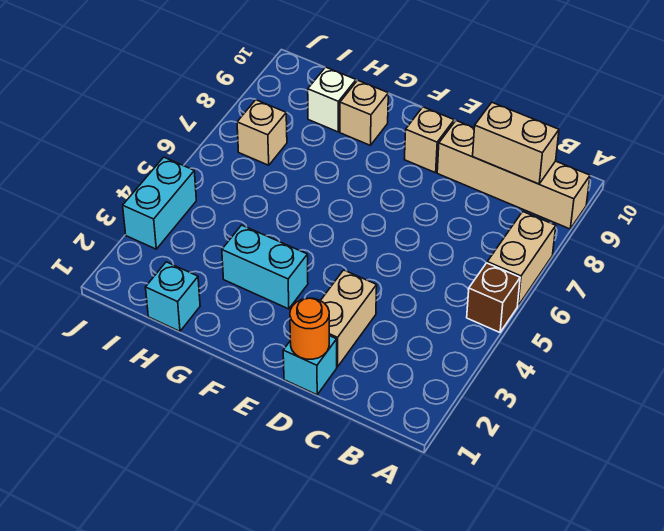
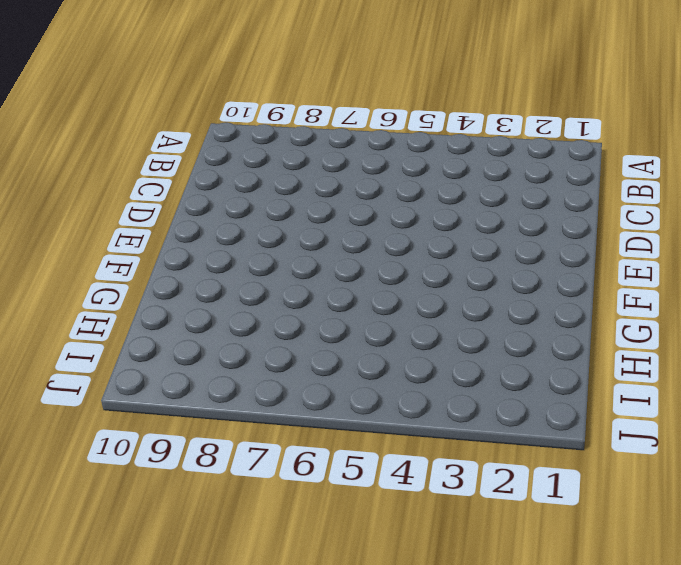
none -> brown 1x1 brick [467,263,520,332]
none -> tan 1x2 brick [487,212,556,306]
none -> tan 1x4 brick [437,121,590,229]

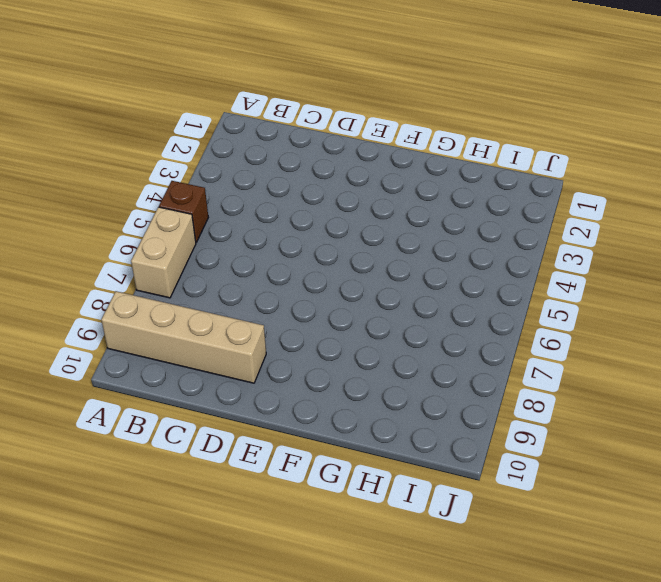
none -> cyan 1x1 brick [283,336,337,395]
none -> tan 1x2 brick [321,270,377,367]
none -> tan 1x1 brick [405,107,454,173]

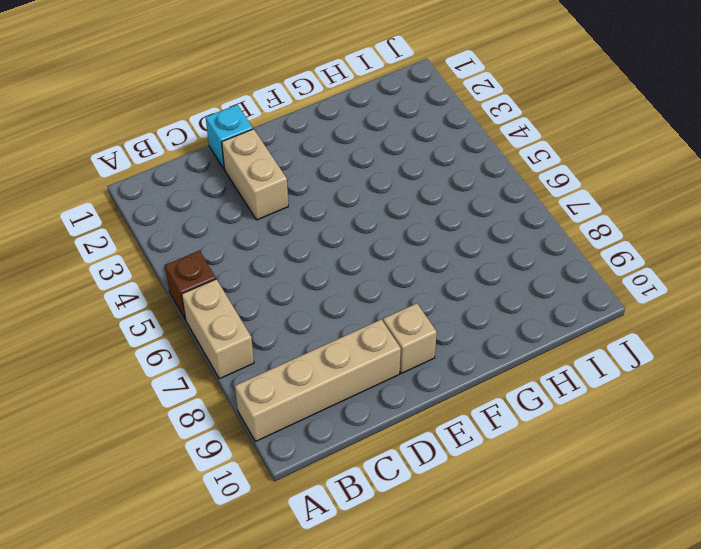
none -> cyan 1x2 brick [222,225,308,309]
none -> tan 1x1 brick [340,80,388,145]
none -> cyan 1x1 brick [146,262,200,331]

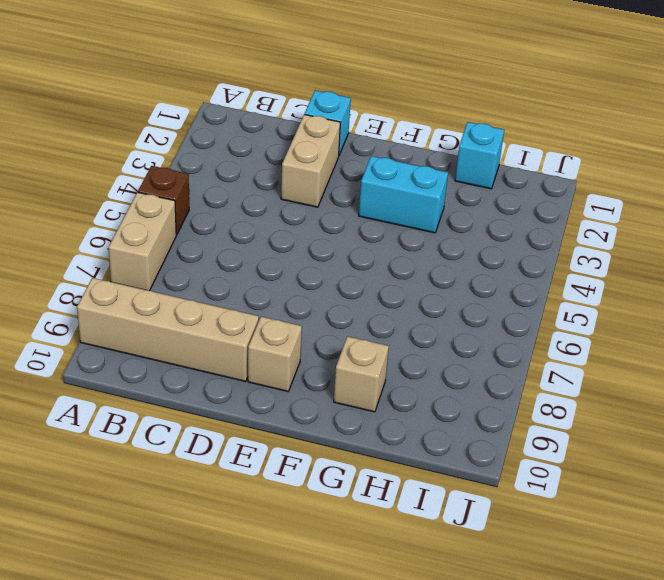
none -> white 1x1 brick [308,67,356,132]
none -> tan 1x1 brick [237,100,287,165]
none -> cyan 1x2 brick [123,157,196,249]

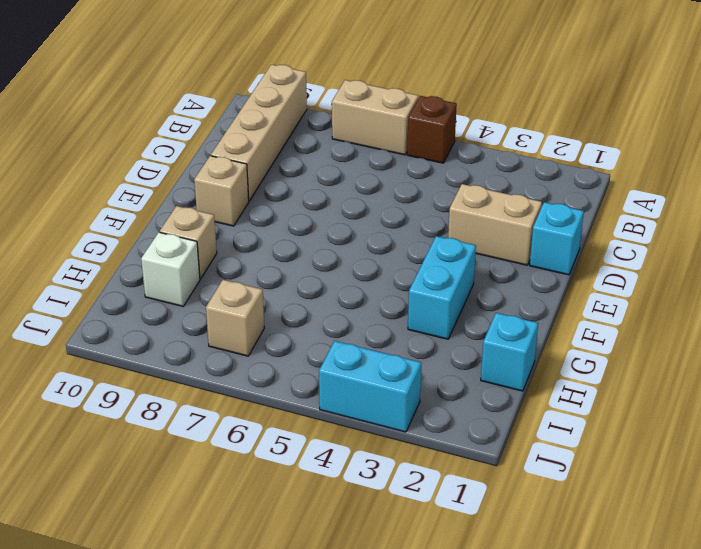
none -> tan 1x2 brick [473,103,559,184]
none -> orange 1x1 round brick [290,298,329,359]

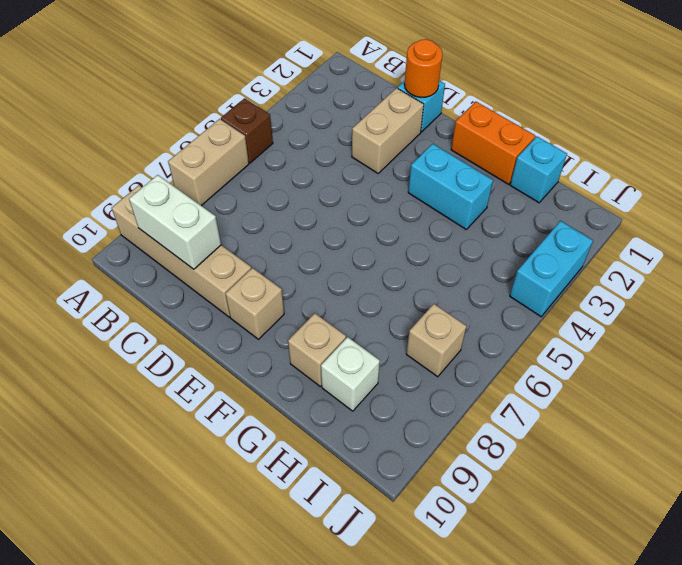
white 1x2 brick [129,175,221,269] -> tan 1x2 brick [473,103,559,184]
orange 1x2 brick [451,102,535,184] -> none

